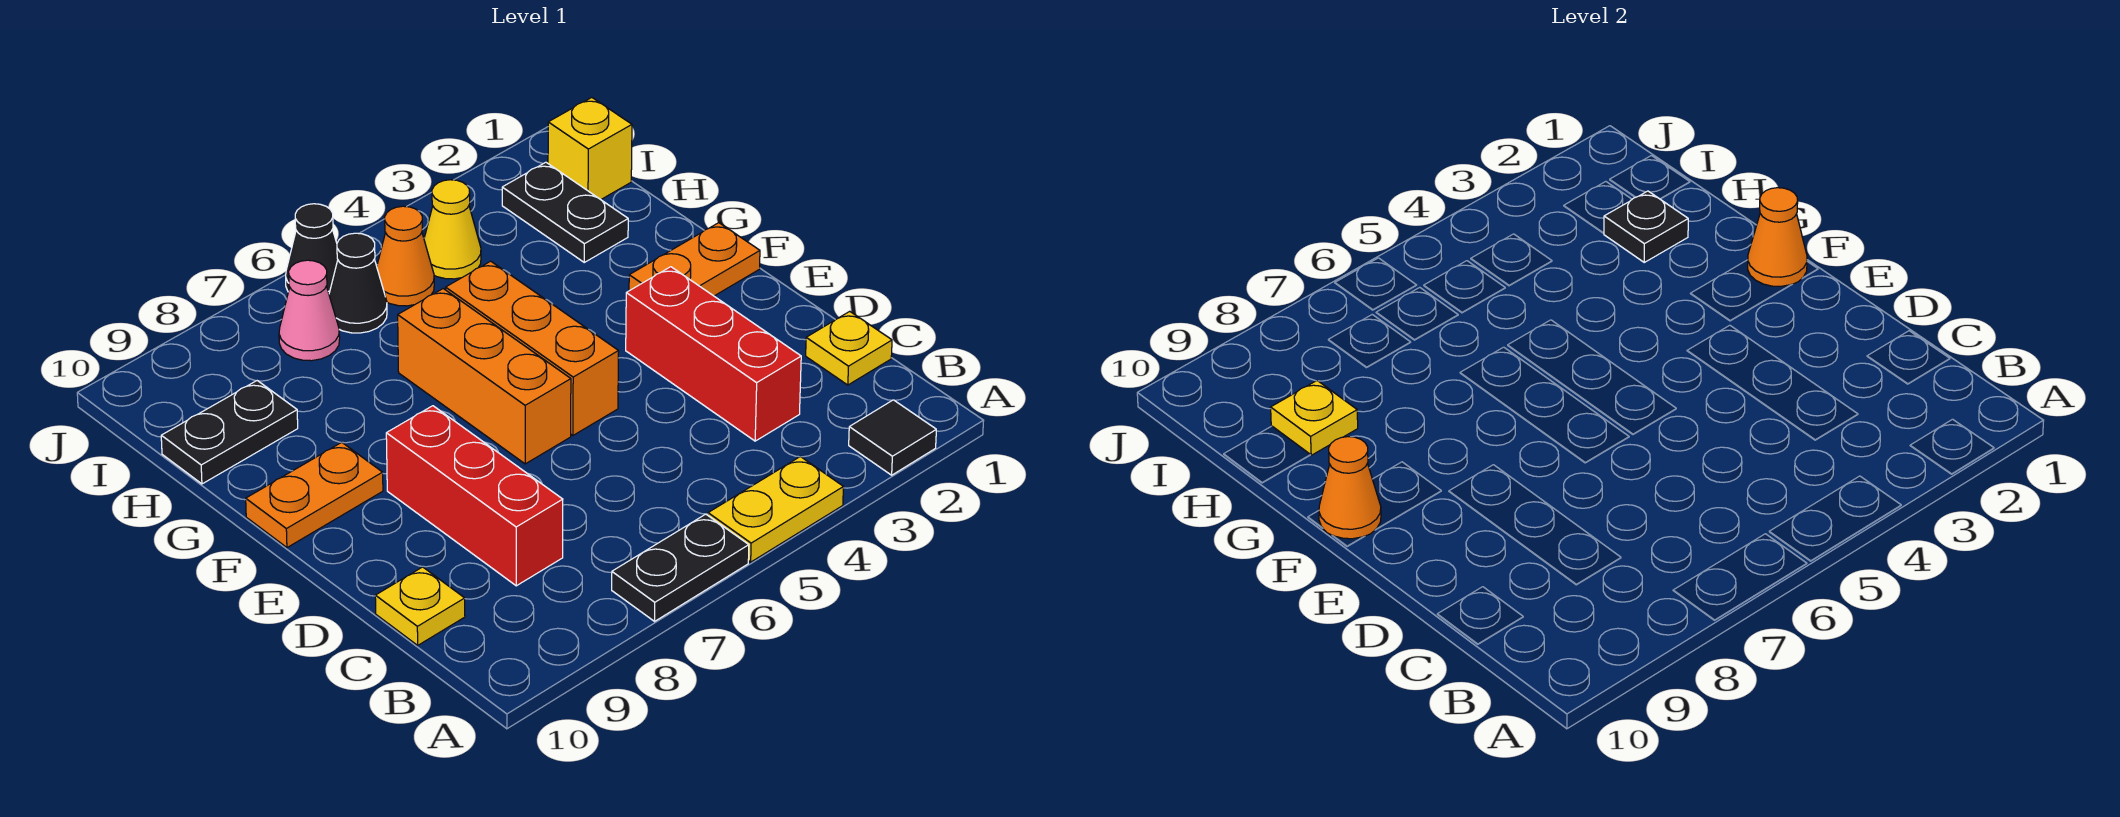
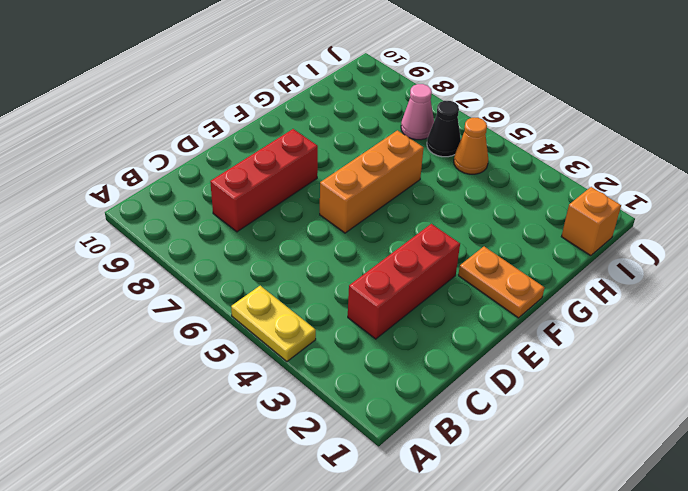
orange 1x1 brick [561,187,621,256] -> yellow 1x1 brick [548,98,632,200]
none -> black 1x1 tile [849,400,936,475]
none -> black 1x2 plate [612,514,749,621]
none -> yellow 1x1 plate [806,311,892,385]

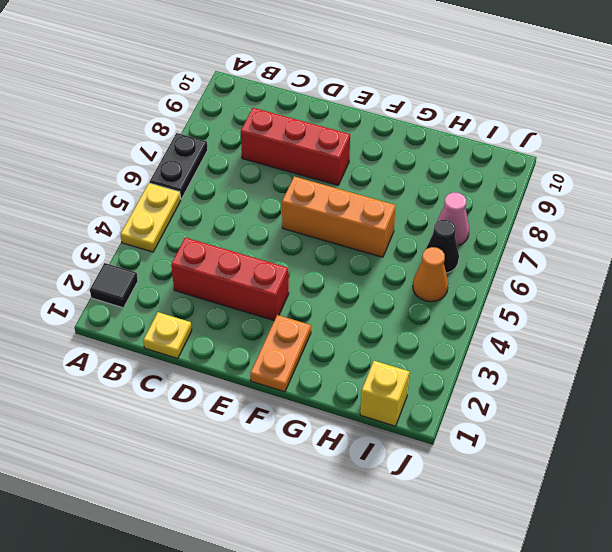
none -> yellow 1x1 plate [375,567,465,645]
none -> orange 1x3 brick [446,261,619,435]
none -> orange 1x2 plate [246,442,383,547]

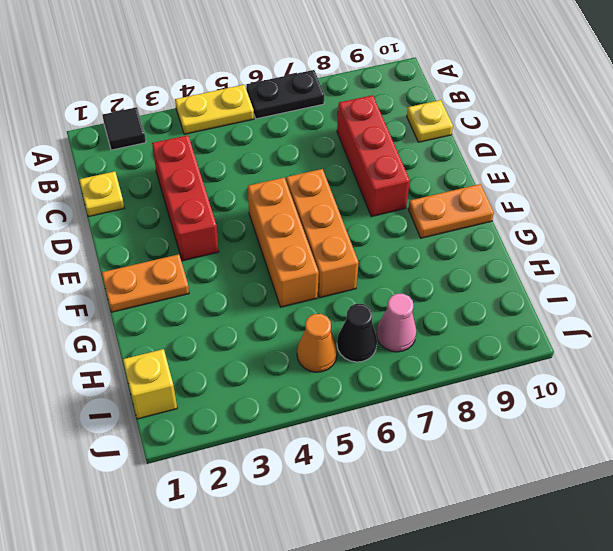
none -> black 1x2 plate [502,162,628,262]
none -> black 1x2 plate [161,381,298,484]
none -> yellow 1x1 cone [424,180,481,279]

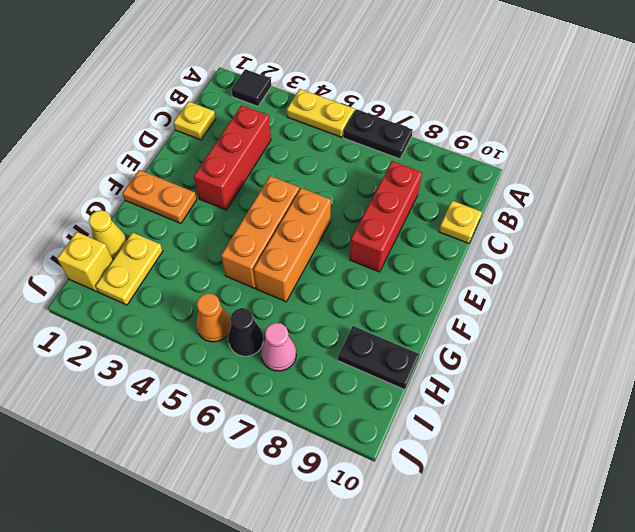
yellow 1x1 cone [89,210,127,259] -> yellow 1x1 cone moved to [424,180,481,279]
yellow 1x2 plate [96,232,163,305] -> black 1x2 plate [502,162,628,262]
none -> orange 1x2 plate [246,442,383,547]
none -> black 1x1 cone [286,204,338,293]
none -> orange 1x1 cone [1748,188,1807,286]

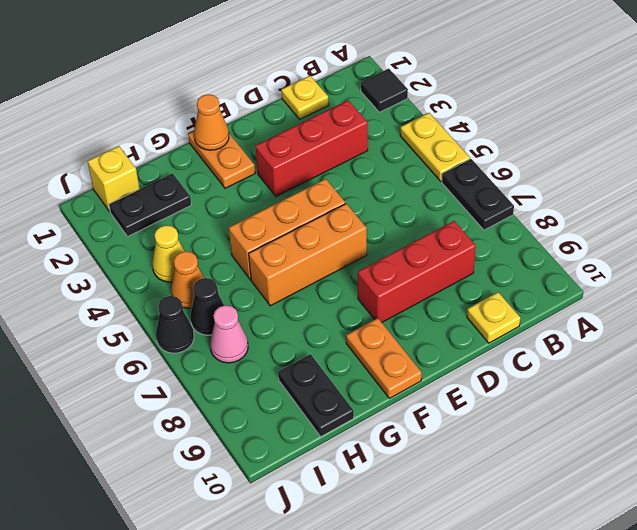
none -> orange 1x1 cone [1319,437,1381,539]
none -> black 1x1 plate [1604,191,1688,262]
none -> yellow 1x1 plate [1271,381,1358,455]

